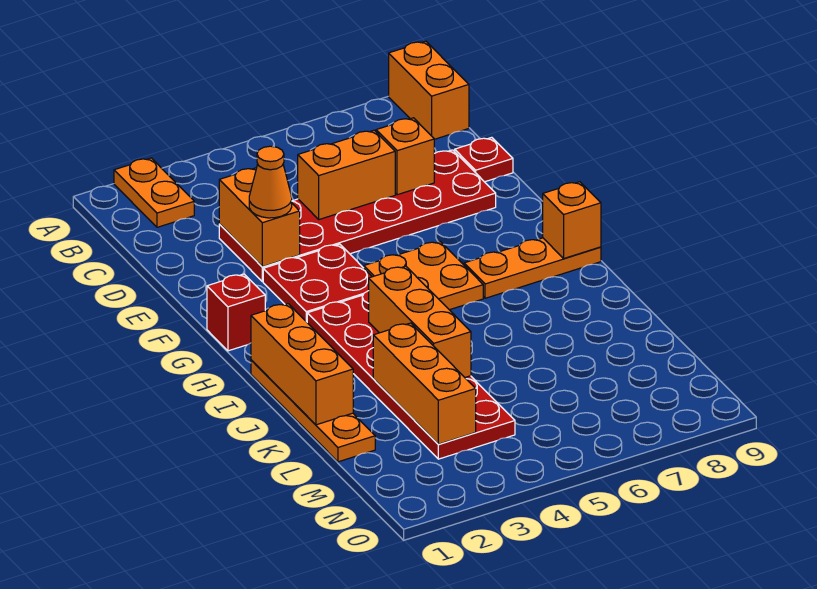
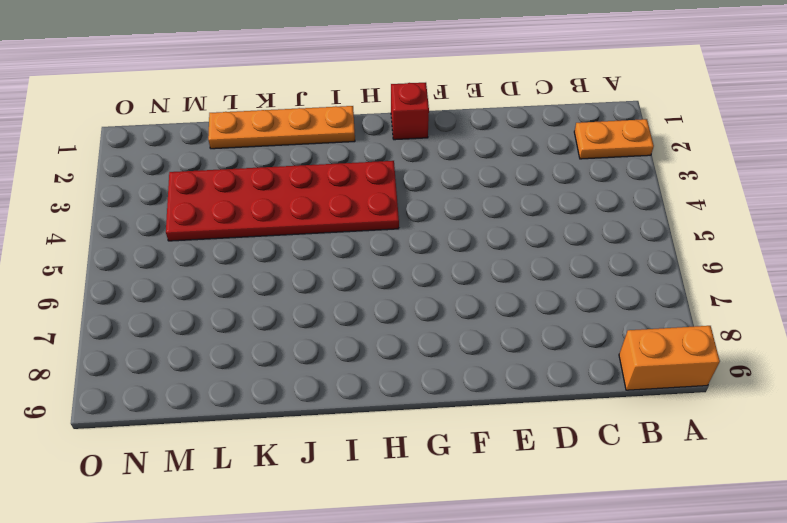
none -> red 2x6 plate [219,150,496,281]
none -> red 1x1 plate [455,137,513,182]
none -> red 2x2 plate [263,244,372,322]

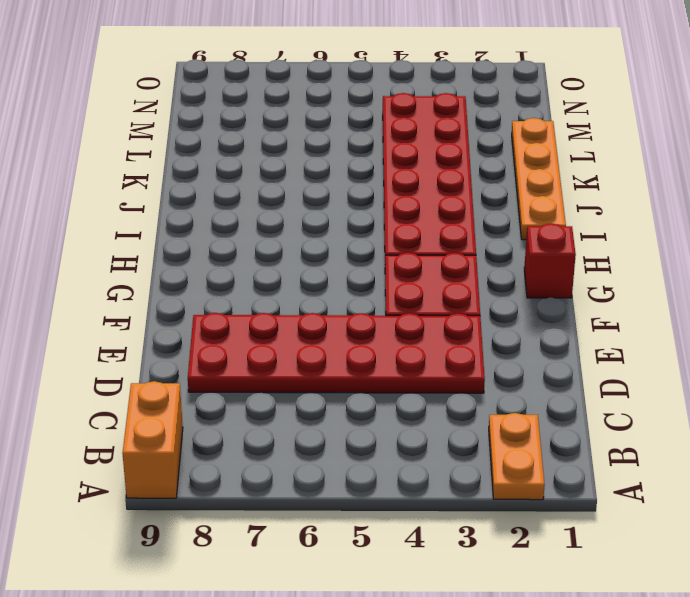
none -> red 1x1 plate [455,137,513,182]
none -> orange 2x2 plate [364,242,483,310]
none -> orange 1x3 plate [464,238,601,298]

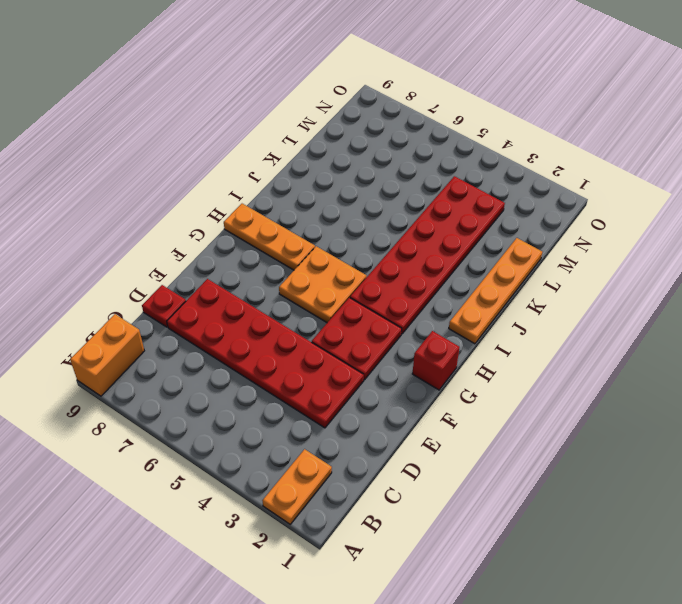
none -> orange 1x2 brick [219,168,300,267]
none -> orange 1x2 brick [298,130,395,219]
none -> orange 1x1 brick [376,118,434,195]

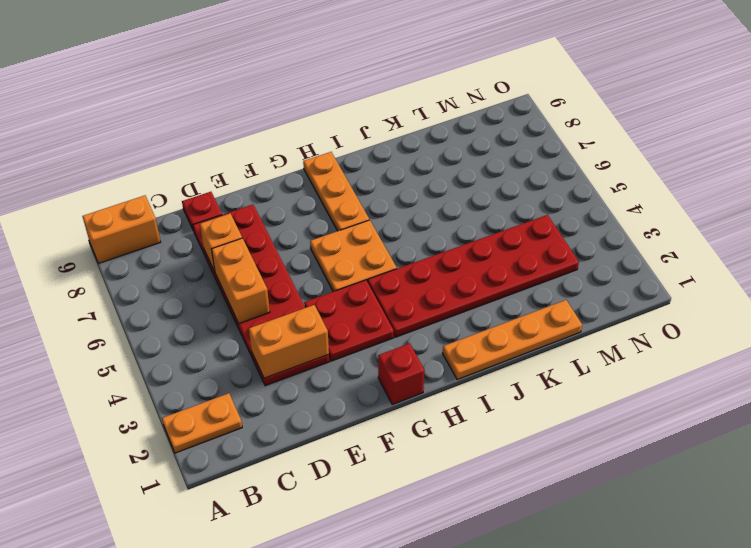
none -> orange 1x1 brick [543,182,601,258]
none -> orange 1x3 brick [251,304,353,425]
none -> orange 1x3 brick [369,266,471,377]

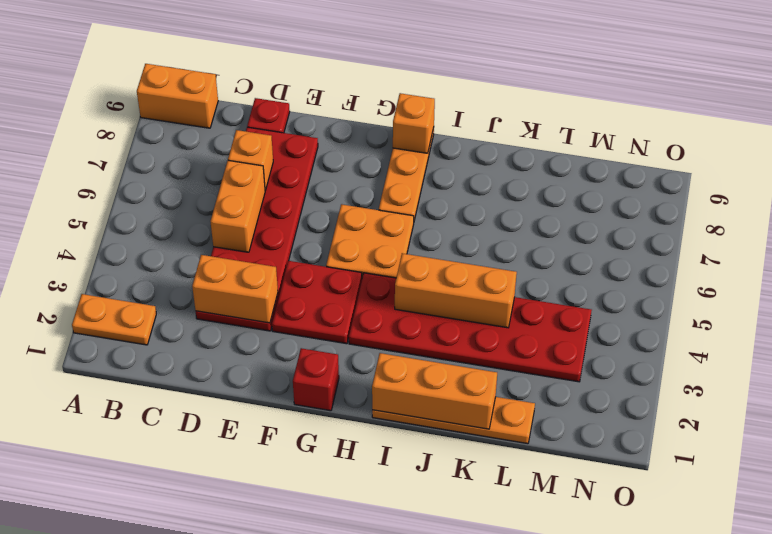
none -> orange 1x3 brick [373,323,476,444]
none -> orange 1x1 cone [249,146,292,218]

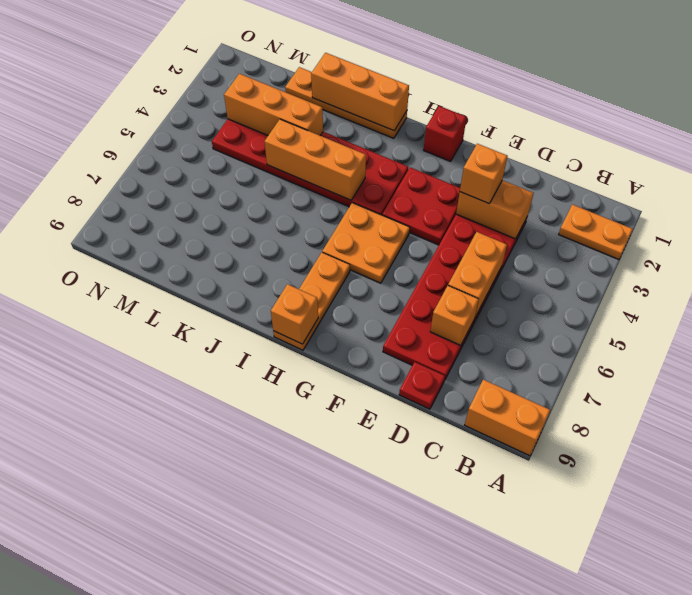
orange 1x1 brick [460,144,507,204] -> orange 1x1 cone [249,146,292,218]

